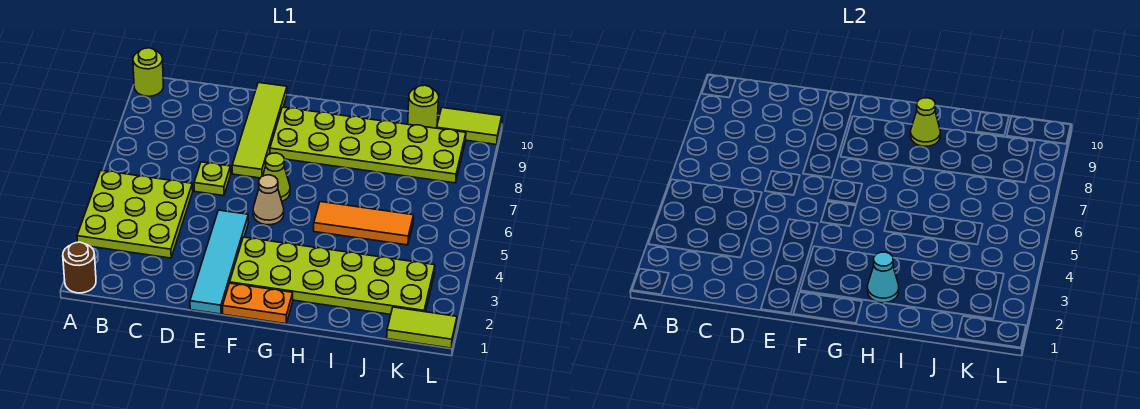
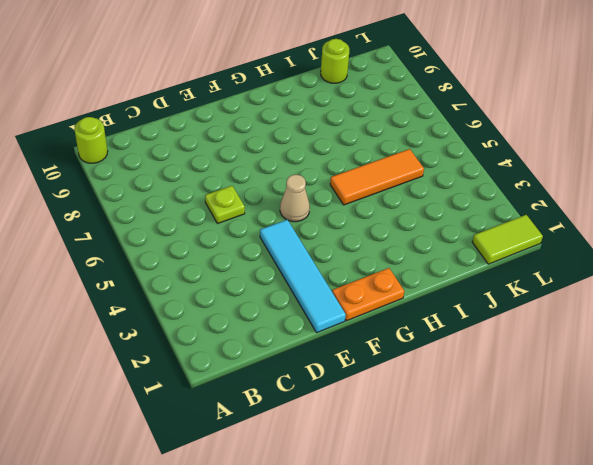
none -> brown 1x1 round brick [63,242,96,293]
none -> lime 3x3 plate [77,171,193,258]
none -> lime 1x4 tile [232,82,287,178]

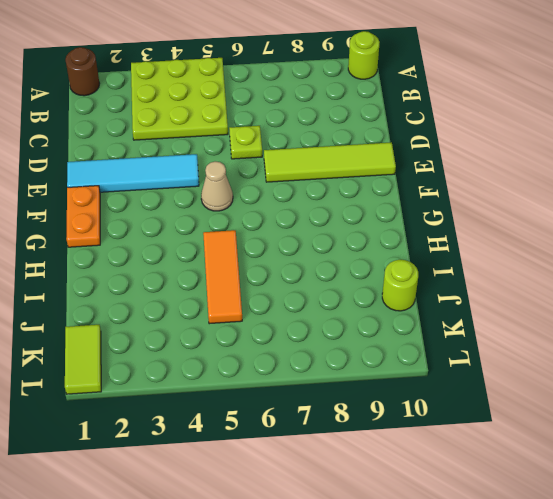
none -> lime 2x6 plate [230,237,435,315]
none -> lime 1x1 cone [263,153,290,201]
none -> lime 2x6 plate [270,107,466,183]

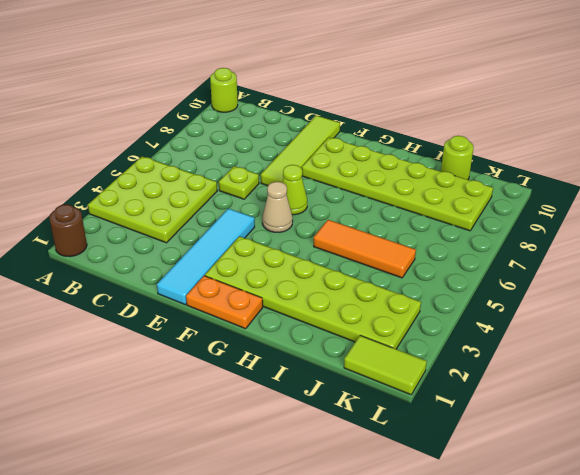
none -> lime 1x2 tile [437,108,502,145]
none -> cyan 1x1 cone [868,252,899,303]
none -> lime 1x1 cone [911,98,940,146]

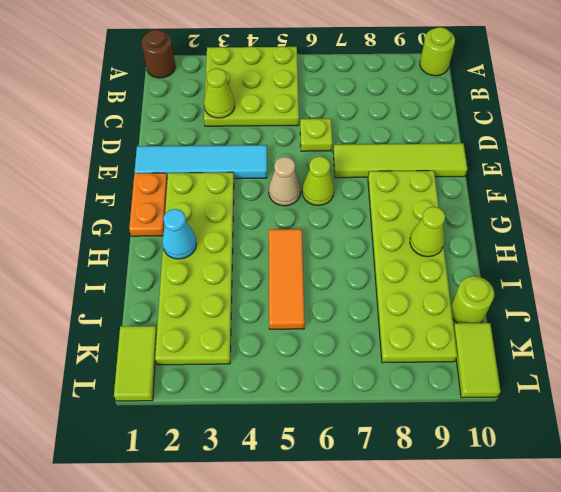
lime 1x1 cone [204,68,235,118] -> none

